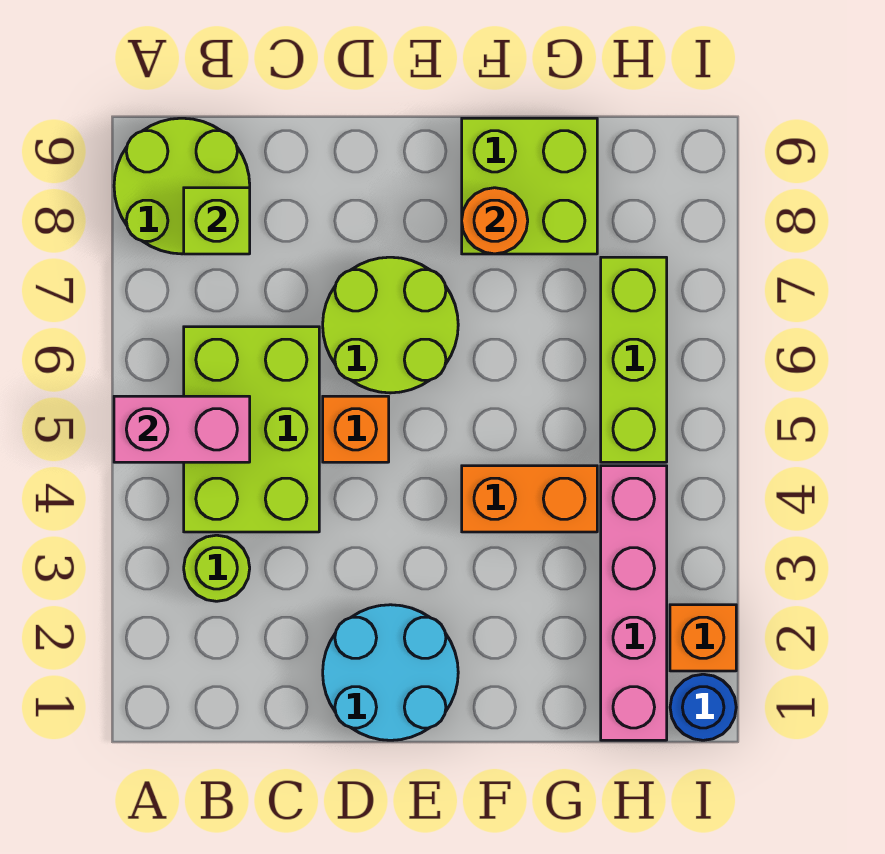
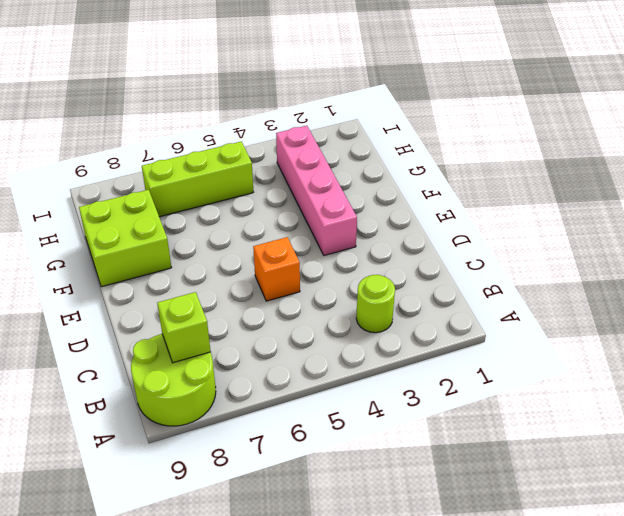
pink 1x4 brick [276,126,357,255] -> pink 1x4 brick turned to [601,466,667,740]
none -> lime 2x3 brick [184,327,319,532]
none -> cyan 2x2 round brick [323,605,458,740]
none -> lime 2x2 round brick [323,257,458,393]

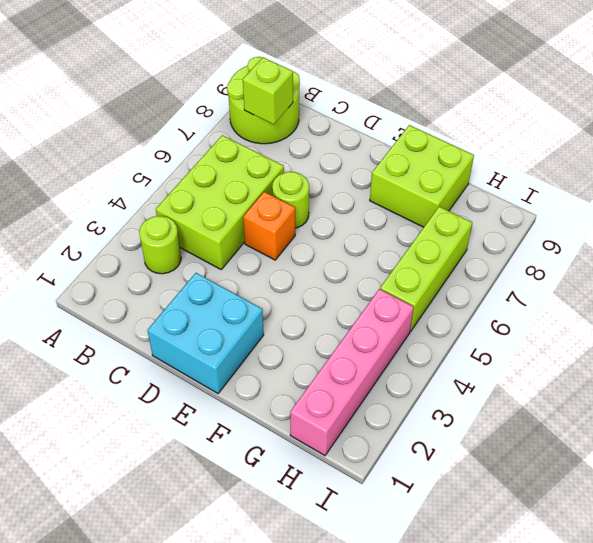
cyan 2x2 brick [147,273,264,393] -> cyan 2x2 round brick [323,605,458,740]
lime 1x1 round brick [272,172,309,228] -> lime 2x2 round brick [323,257,458,393]
none -> orange 1x2 brick [462,466,597,532]
none -> blue 1x1 round brick [670,674,736,740]
none -> orange 1x1 brick [670,605,736,671]

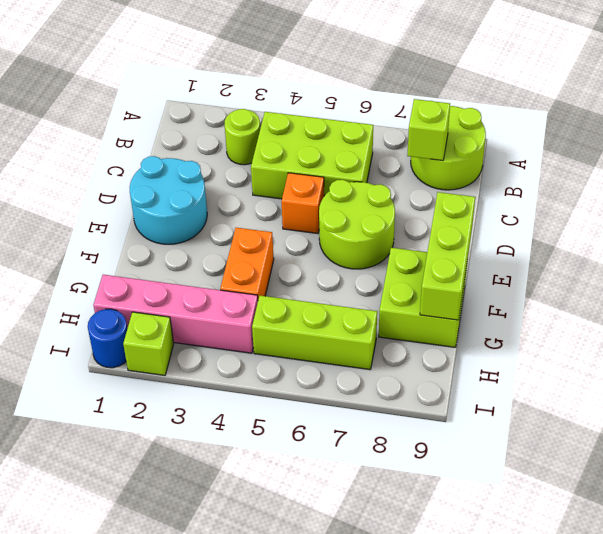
lime 1x3 brick [420,192,475,320] -> none
lime 1x1 brick [123,312,174,375] -> orange 1x1 brick [670,605,736,671]
none -> pink 1x2 brick [114,396,250,462]
none -> orange 1x1 round brick [462,188,528,254]

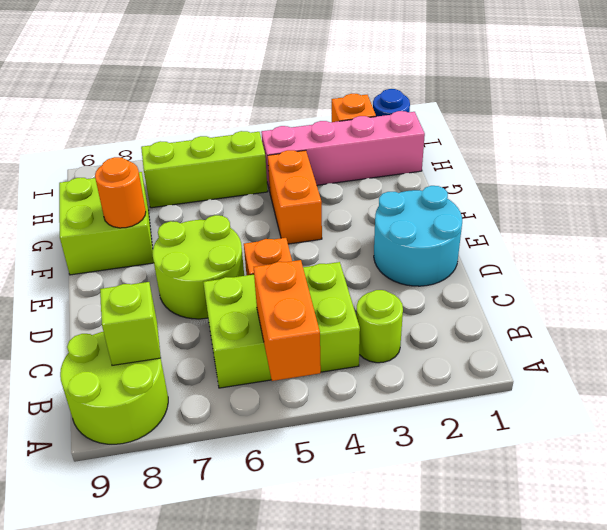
orange 1x2 brick [254,260,321,381] -> pink 1x2 brick [114,396,250,462]

